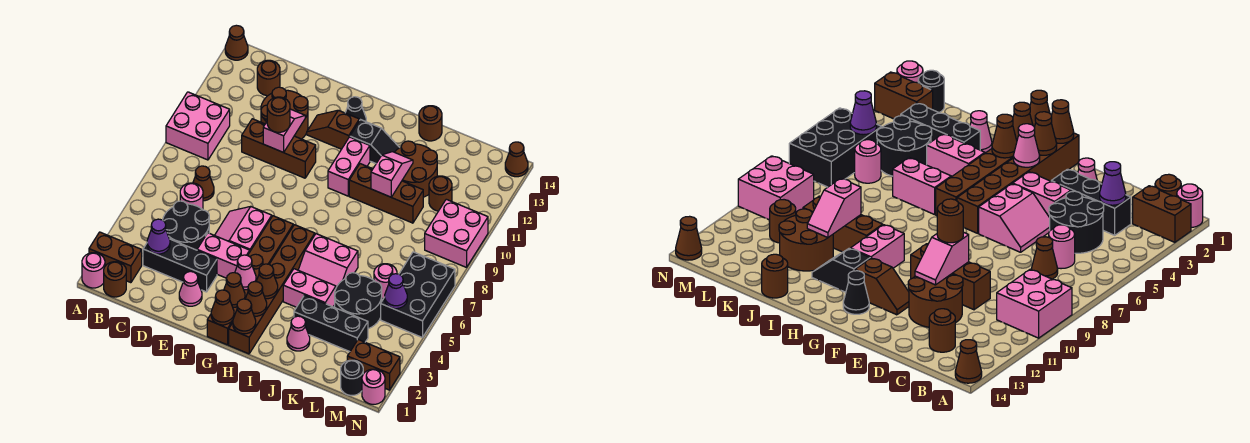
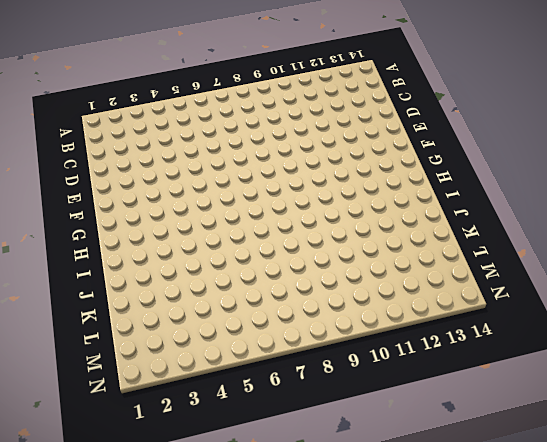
none -> pink 1x1 round brick [82,253,105,288]
none -> brown 1x2 brick [89,232,142,283]
none -> pink 2x2 brick [166,92,230,160]
none -> brown 1x1 cone [225,25,248,60]

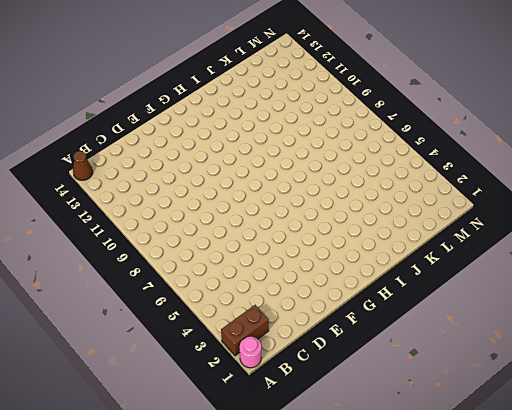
none -> pink 2x2 brick [166,92,230,160]
none -> brown 1x1 round brick [104,262,126,297]
none -> black 1x3 brick [143,239,217,292]
none -> black 2x2 round brick [163,201,209,250]

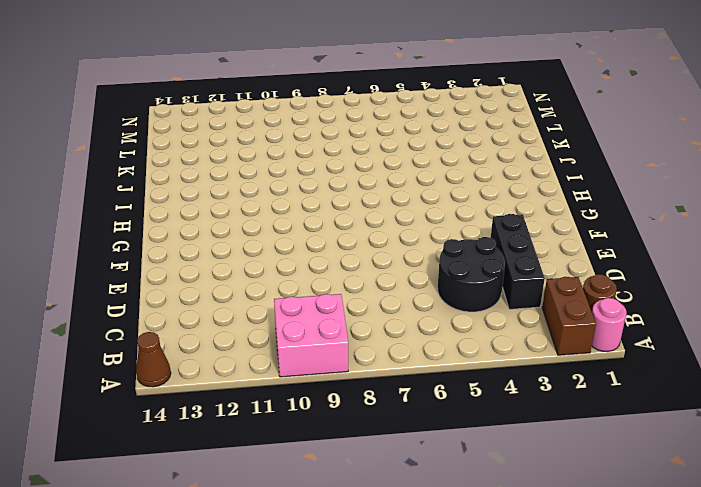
none -> pink 1x1 round brick [180,183,203,209]
none -> brown 1x1 cone [193,166,214,201]
none -> brown 1x1 round brick [257,60,280,96]
none -> brown 1x3 brick [242,119,316,178]

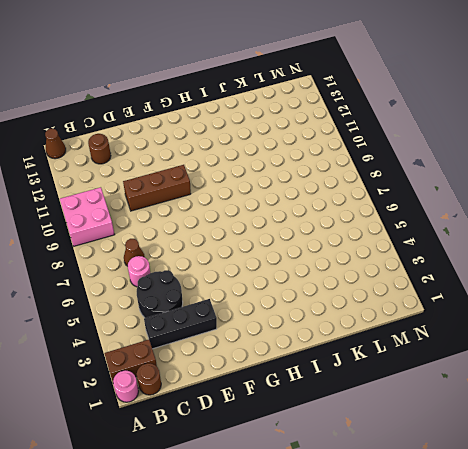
none -> brown 2x2 round brick [261,87,308,139]
none -> pink 1x1 cone [179,271,202,306]
none -> pink 1x2 brick [197,233,250,278]
none -> pink 2x2 slope [215,207,272,251]

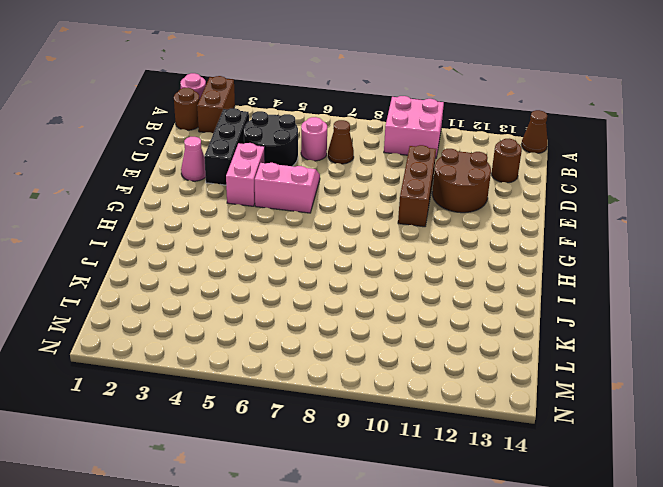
none -> brown 1x2 slope [307,110,359,149]
none -> brown 1x6 brick [207,216,293,345]
none -> black 1x1 cone [345,97,366,122]
none -> brown 1x6 brick [229,225,315,354]

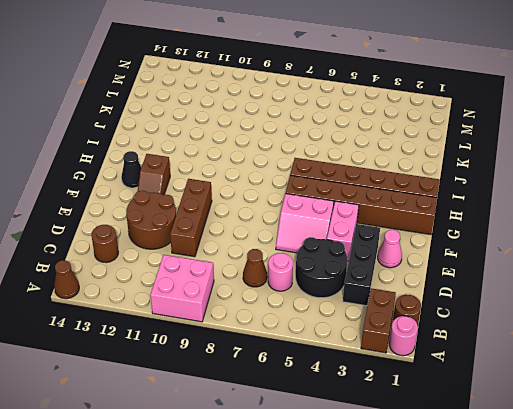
none -> pink 1x2 brick [328,137,370,196]
none -> black 1x2 slope [350,120,400,163]
none -> pink 1x2 brick [283,269,336,307]
none -> pink 2x2 slope [298,234,358,287]

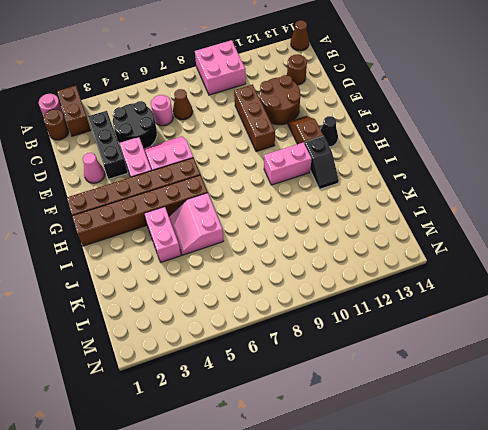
none -> brown 1x3 brick [349,164,423,223]
none -> pink 1x1 cone [287,316,310,351]
none -> black 1x3 brick [294,295,368,352]
none -> brown 2x2 round brick [395,141,437,197]

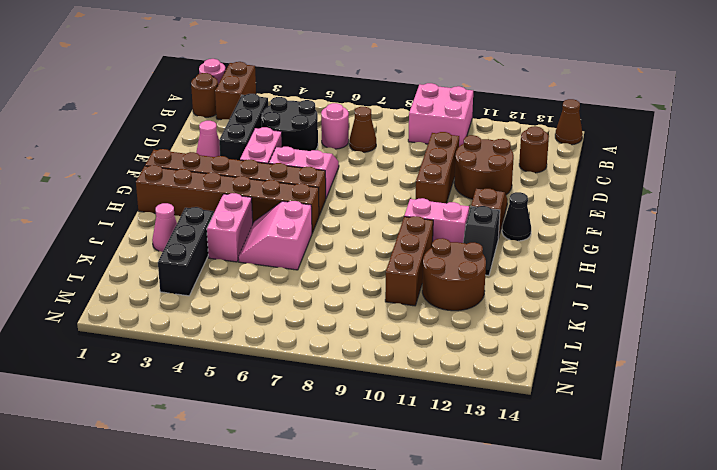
none -> brown 1x1 round brick [419,106,442,141]
none -> black 2x2 round brick [335,273,382,329]
none -> pink 1x1 round brick [374,264,397,299]
none -> brown 1x1 round brick [429,176,452,211]

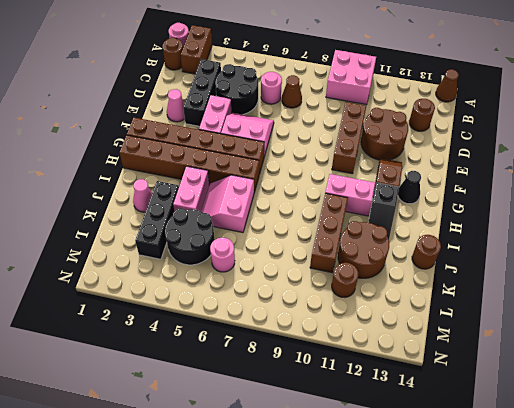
none -> black 1x1 round brick [341,360,363,395]
none -> brown 1x2 brick [347,340,400,390]
none -> black 2x3 brick [381,252,455,338]
none -> pink 2x2 brick [425,199,488,267]

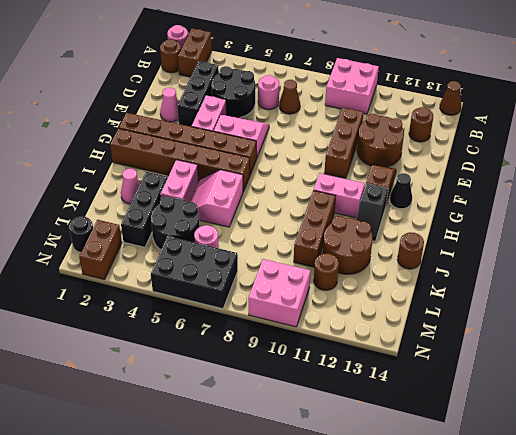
none -> pink 1x1 round brick [362,369,385,404]
none -> brown 1x1 cone [505,142,528,177]
none -> purple 1x1 cone [147,219,170,254]
none -> pink 1x2 slope [263,109,305,153]

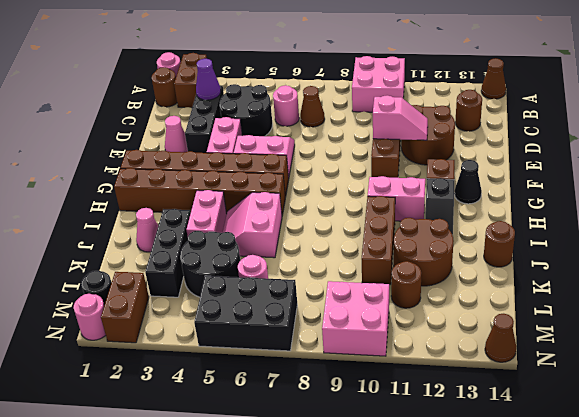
none -> brown 1x1 cone [211,290,234,325]
none -> brown 1x1 cone [224,273,245,307]
none -> pink 1x1 cone [235,255,256,290]
none -> brown 1x1 cone [233,299,256,334]

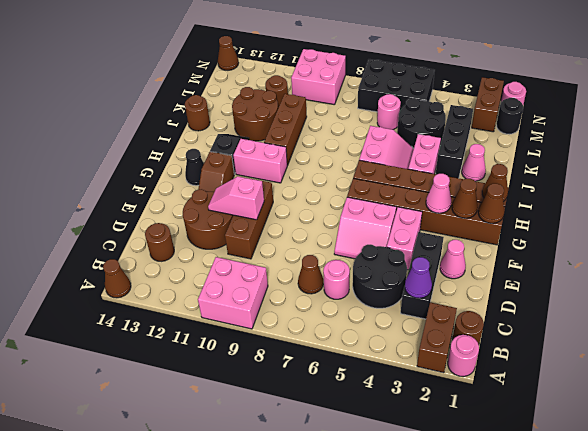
none -> brown 1x1 cone [245,282,267,316]
none -> brown 1x1 cone [256,264,278,299]
none -> pink 1x2 slope [371,152,413,197]
none -> purple 1x1 cone [385,274,407,309]

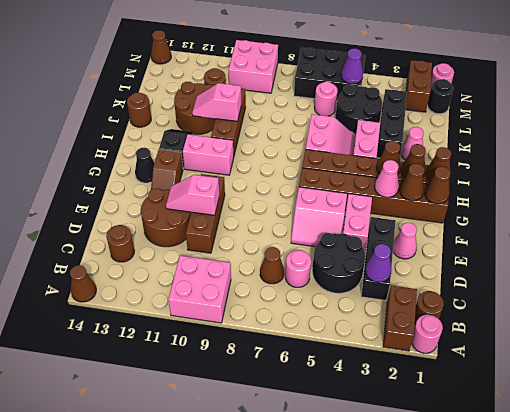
none -> brown 1x1 round brick [267,97,290,132]

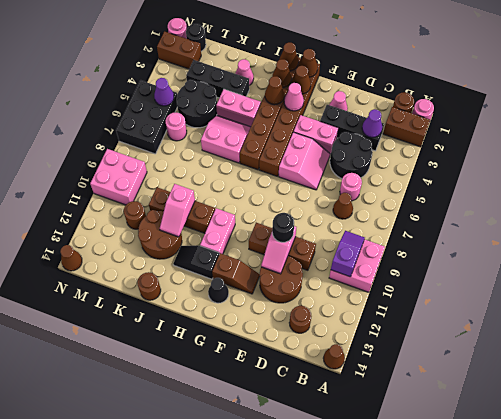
purple 1x2 slope [331,231,365,277] -> none
black 1x1 round brick [272,213,294,242] -> brown 1x1 round brick [267,97,290,132]

